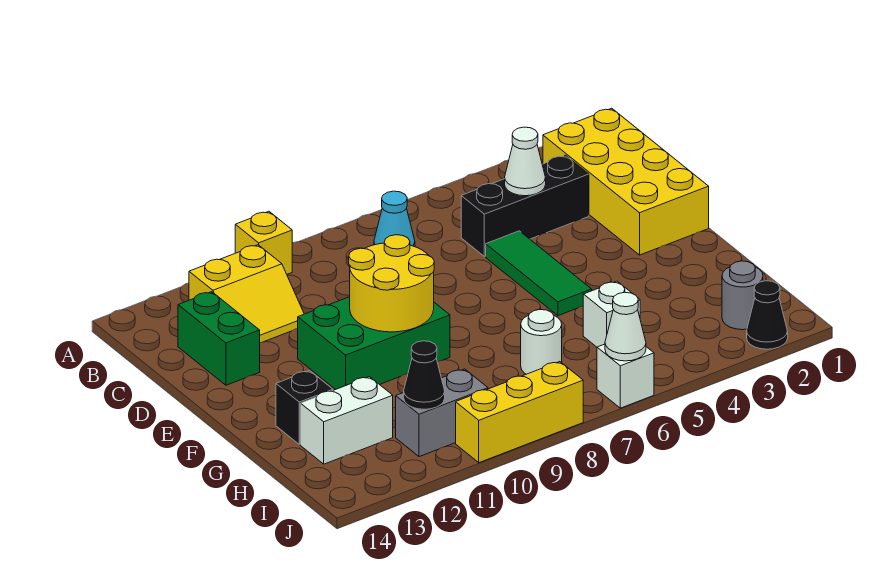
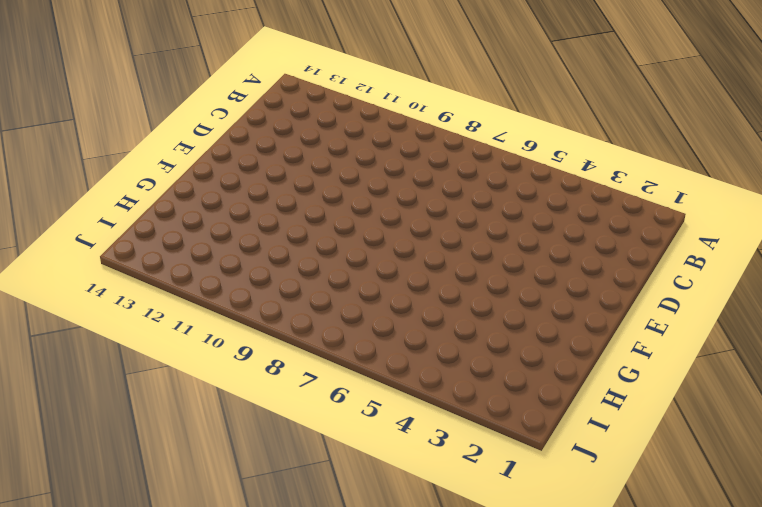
none -> yellow 1x1 brick [235,211,292,274]
none -> yellow 2x4 brick [543,108,709,255]
none -> cyan 1x1 cone [374,191,415,247]

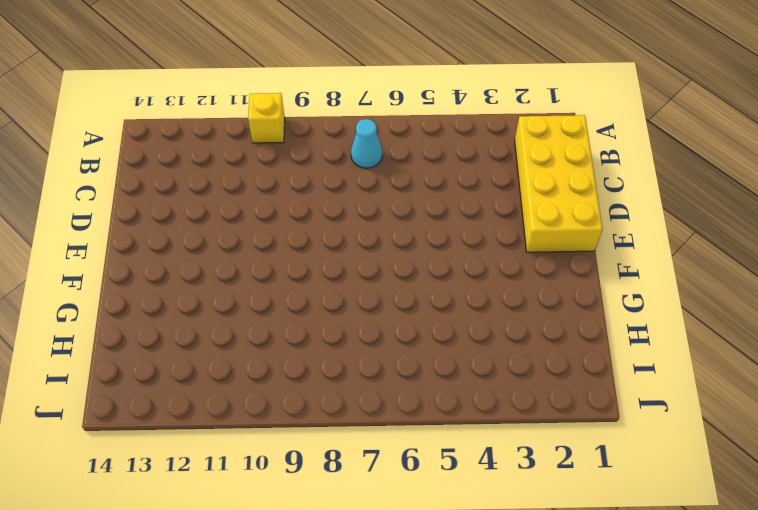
none -> yellow 2x2 slope [189,245,304,343]
none -> black 1x3 brick [461,155,589,257]
none -> green 1x2 brick [178,292,260,385]

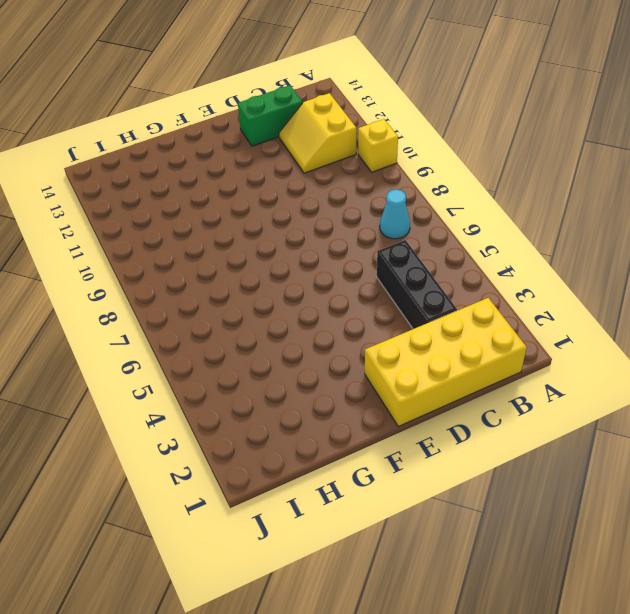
none -> green 1x3 tile [486,231,592,316]
none -> green 2x3 brick [298,297,450,390]
none -> black 1x1 brick [276,371,333,444]

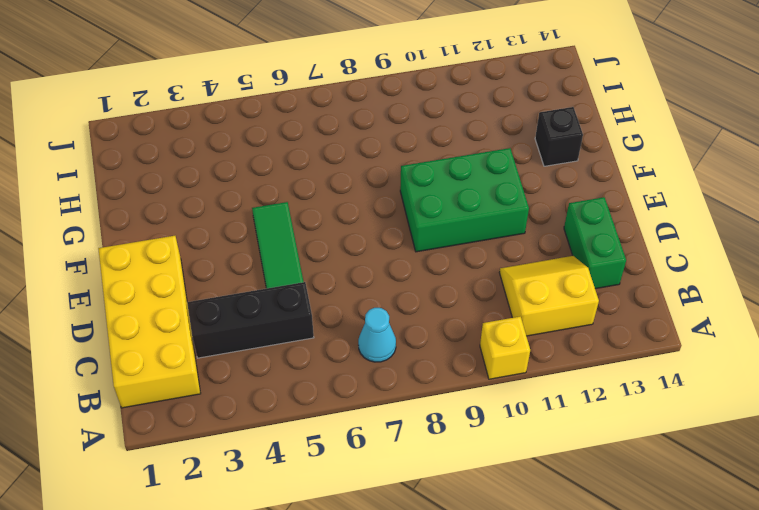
none -> white 1x1 brick [583,281,640,347]
none -> white 1x1 round brick [521,309,562,374]
none -> white 1x2 brick [300,377,393,464]

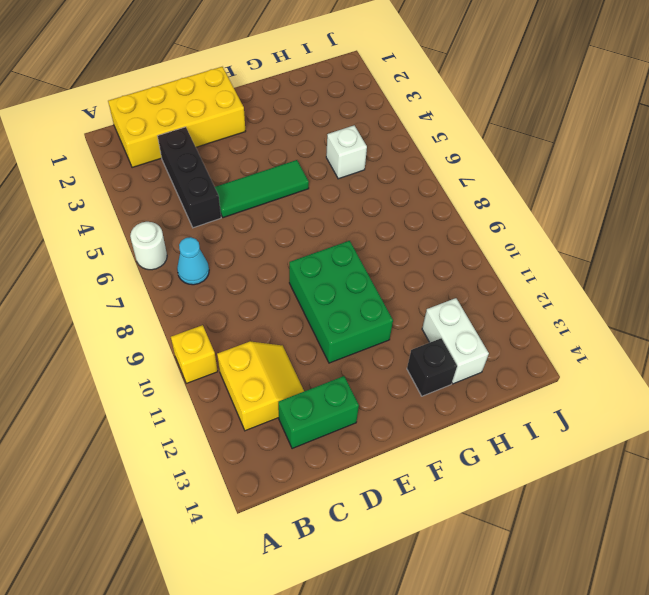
white 1x1 round brick [130,222,167,270] -> white 1x1 round brick moved to [521,309,562,374]
none -> grey 1x1 round brick [722,261,763,330]
none -> grey 1x2 brick [396,369,488,457]
none -> black 1x1 cone [747,281,788,349]

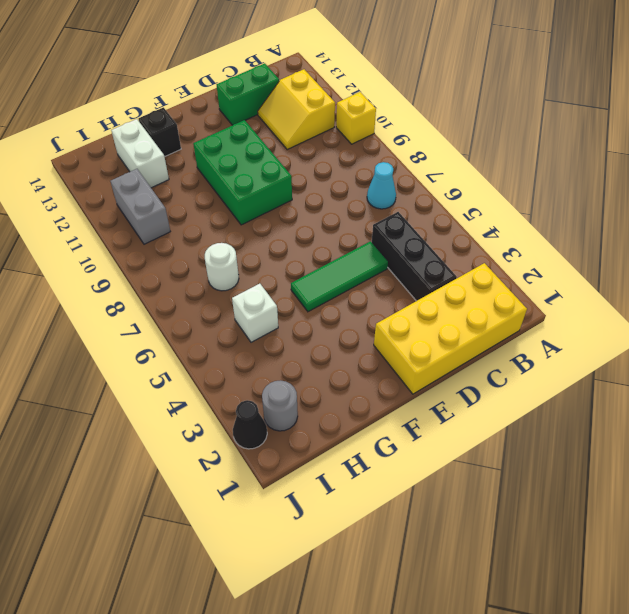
none -> white 1x1 brick [597,344,654,408]
none -> yellow 1x3 brick [456,362,583,463]
none -> white 1x1 cone [505,127,546,196]

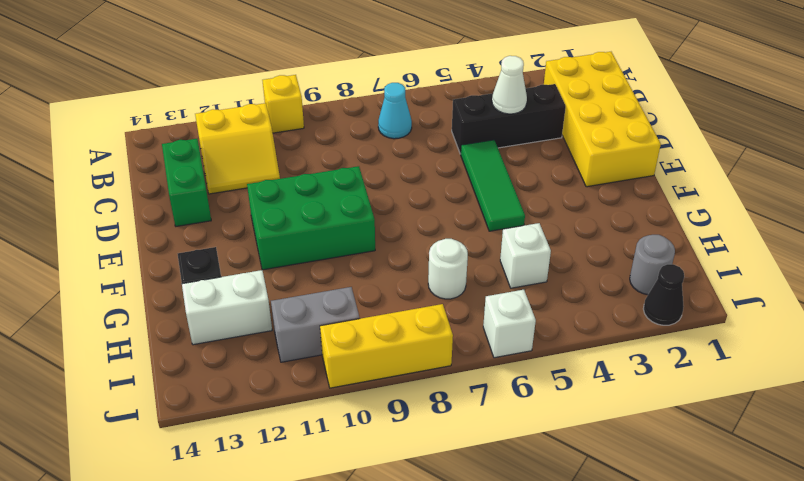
none -> yellow 2x2 round brick [349,235,434,332]
none -> black 1x1 cone [404,341,445,409]
none -> white 1x1 cone [605,292,646,361]

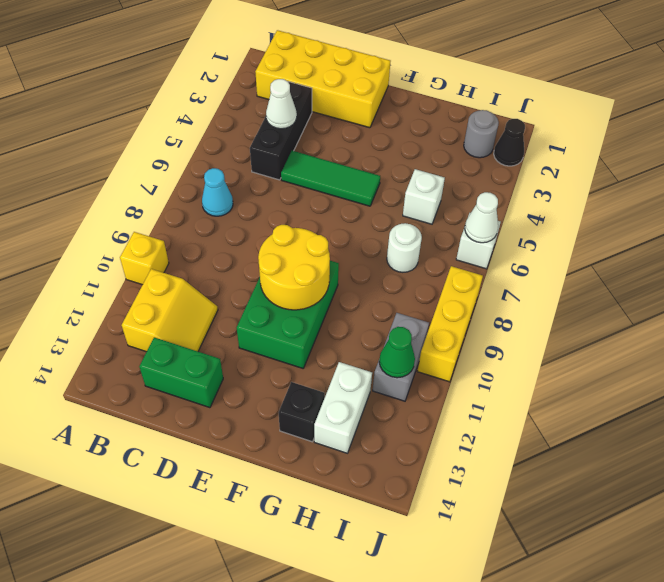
green 1x1 cone [379,327,415,378] -> black 1x1 cone [404,341,445,409]

